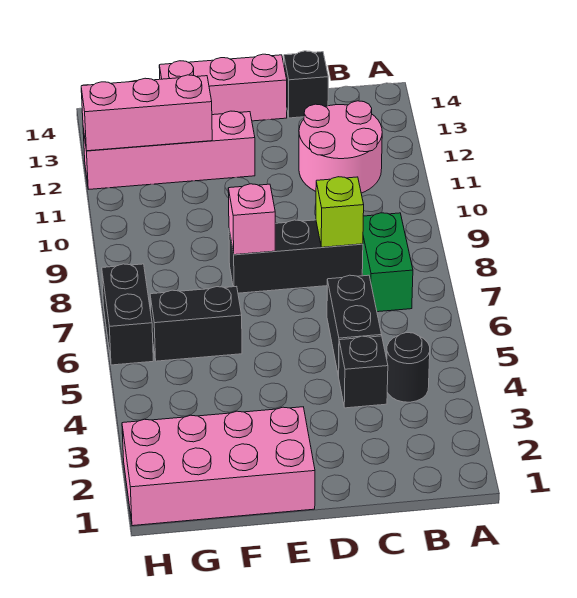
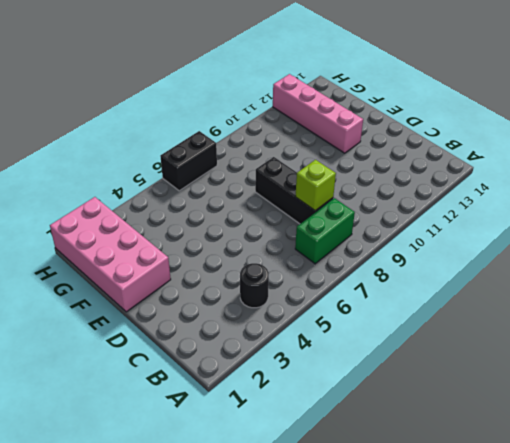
none -> pink 2x2 round brick [299,101,382,193]
none -> black 1x1 brick [339,336,388,408]
none -> black 1x2 brick [327,275,382,376]

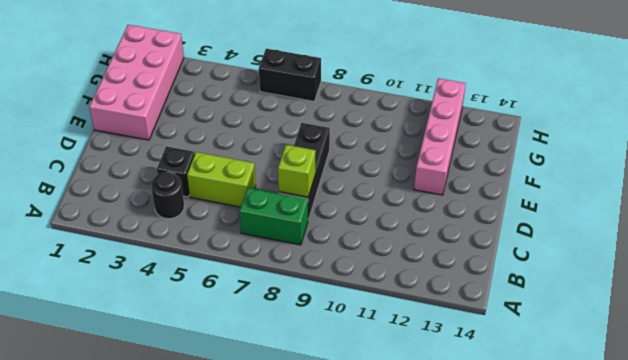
lime 1x2 brick [187,152,256,207] -> black 1x2 brick [327,275,382,376]
none -> pink 2x2 round brick [299,101,382,193]
none -> black 1x1 brick [284,51,328,118]
none -> pink 1x3 brick [159,54,287,121]

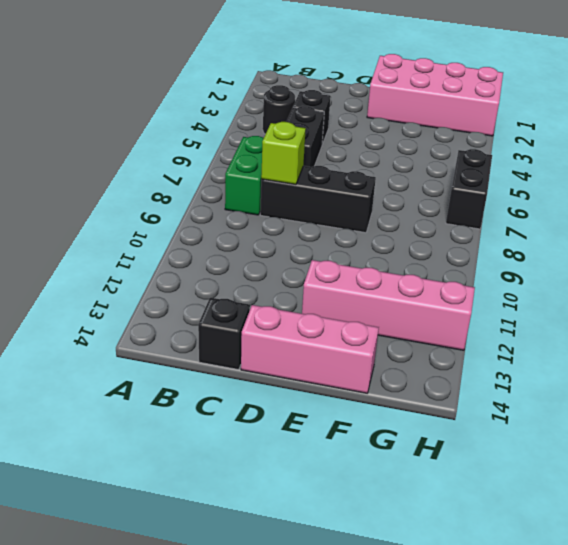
none -> pink 2x2 round brick [299,101,382,193]
none -> black 1x2 brick [150,286,242,361]
none -> pink 1x1 brick [228,184,275,255]

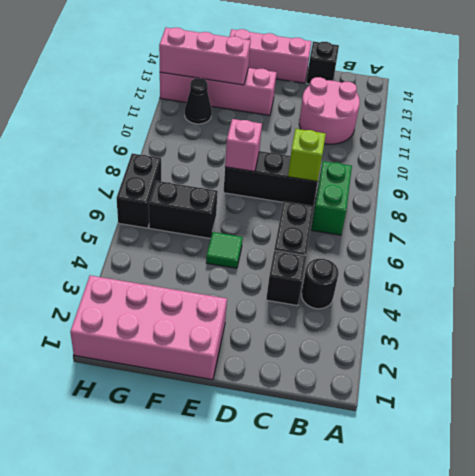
green 1x1 tile [206,232,243,268] -> none
black 1x1 cone [185,78,212,124] -> none

